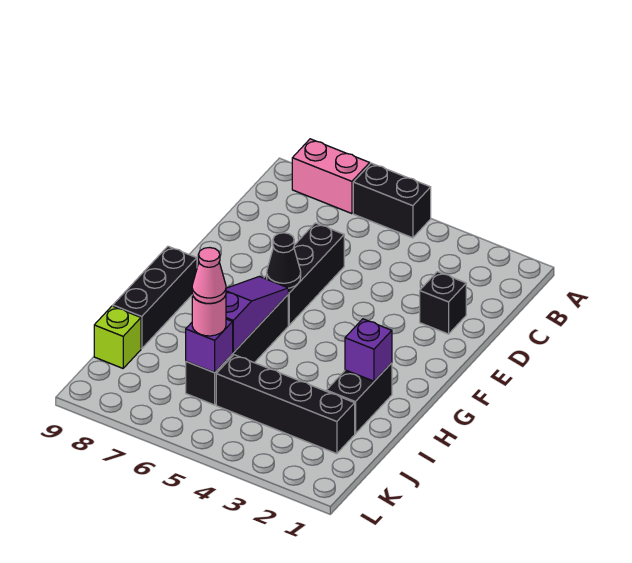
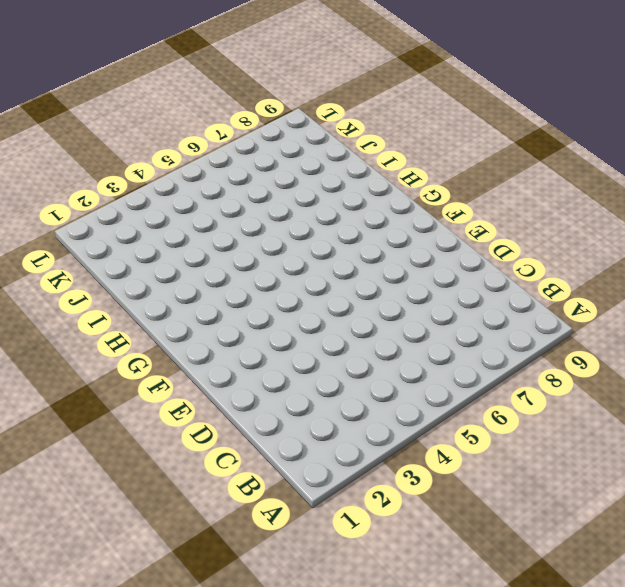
none -> black 1x2 brick [353,163,431,238]
none -> pink 1x2 brick [292,139,370,214]
none -> black 1x1 brick [420,272,466,334]

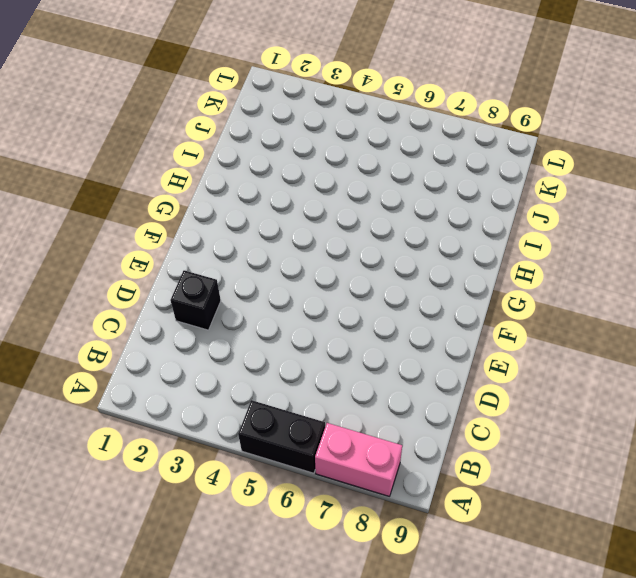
none -> black 1x3 brick [264,223,344,325]
none -> black 1x4 brick [186,295,288,405]
none -> black 1x3 brick [113,246,197,349]

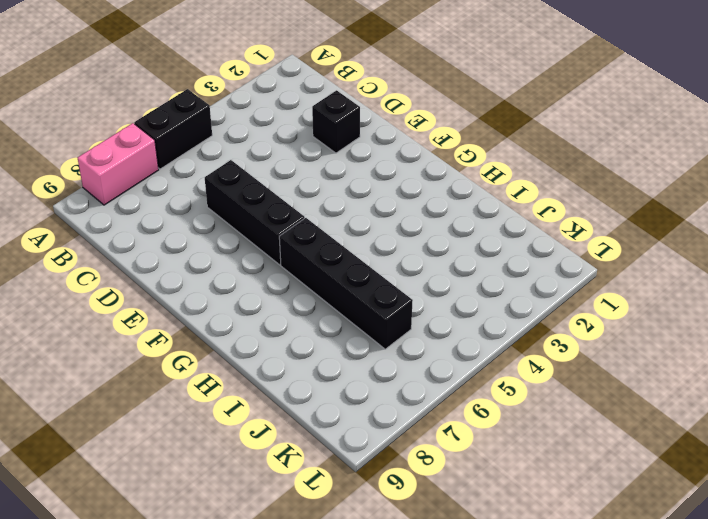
none -> black 1x3 brick [113,246,197,349]
none -> black 1x2 brick [326,363,392,434]
none -> black 1x4 brick [216,355,355,454]

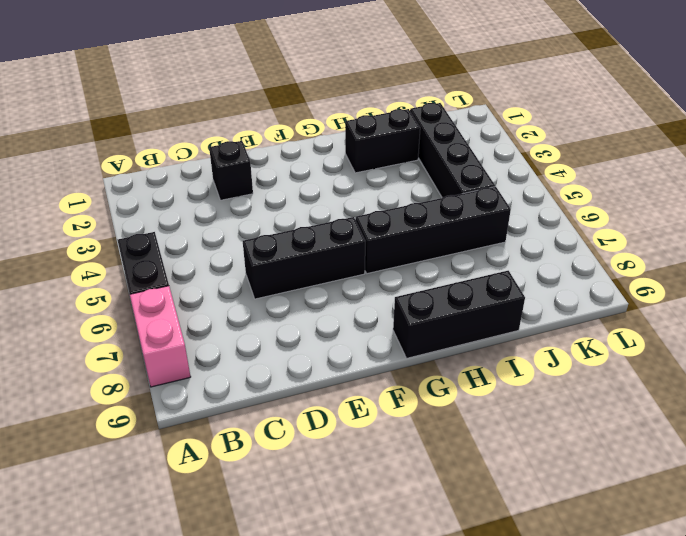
none -> lime 1x1 brick [94,306,141,368]
none -> black 1x1 cone [267,233,301,288]
none -> purple 1x3 slope [226,276,288,353]

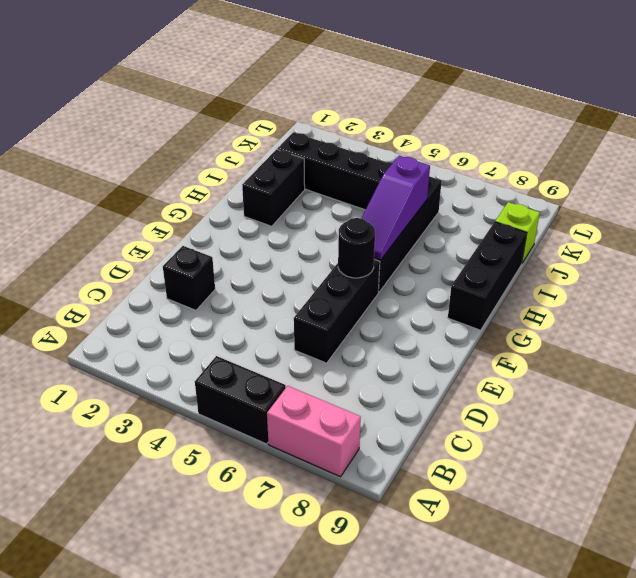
black 1x1 round brick [338,218,375,278] -> black 1x1 cone [267,233,301,288]
none -> purple 1x1 brick [345,319,392,381]
none -> purple 1x1 brick [186,319,233,373]
none -> pink 1x1 round brick [192,295,226,336]

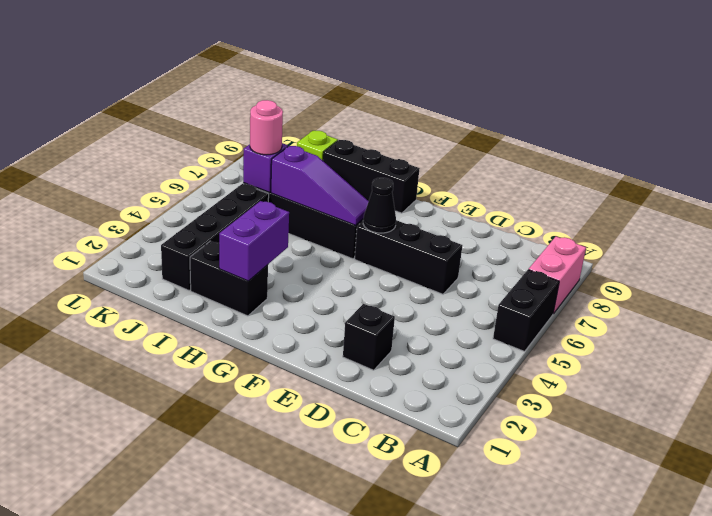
purple 1x2 brick [219,201,289,281] -> purple 1x1 brick [345,319,392,381]
none -> pink 1x1 cone [192,248,226,303]

